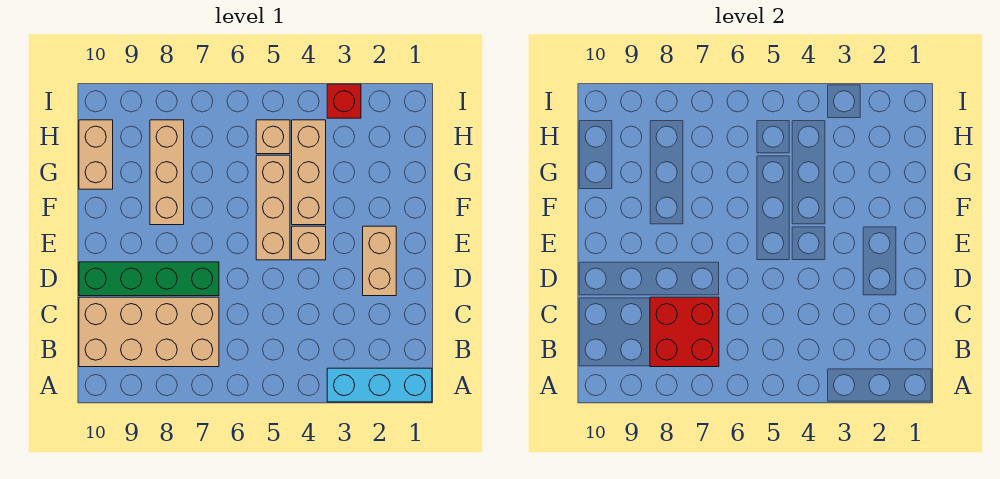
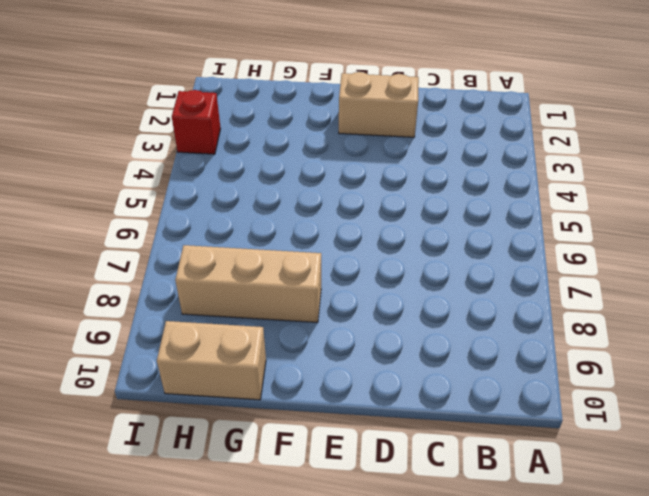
none -> cyan 1x3 brick [327,368,432,402]
none -> tan 2x4 brick [79,297,219,367]
none -> green 1x4 brick [79,262,219,296]

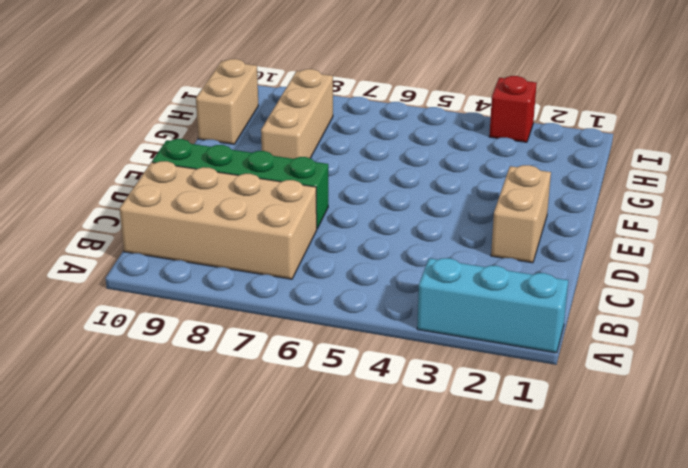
none -> tan 1x1 brick [292,226,326,260]
none -> tan 1x3 brick [256,155,290,260]
none -> tan 1x3 brick [292,120,326,225]

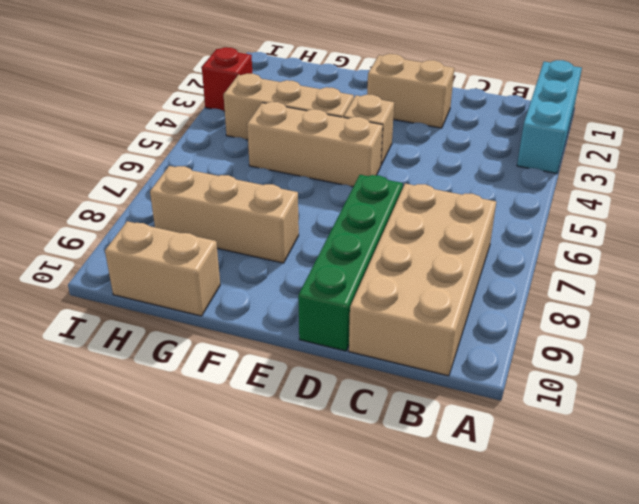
none -> tan 1x1 brick [256,120,290,154]
none -> red 2x2 brick [650,297,719,367]

